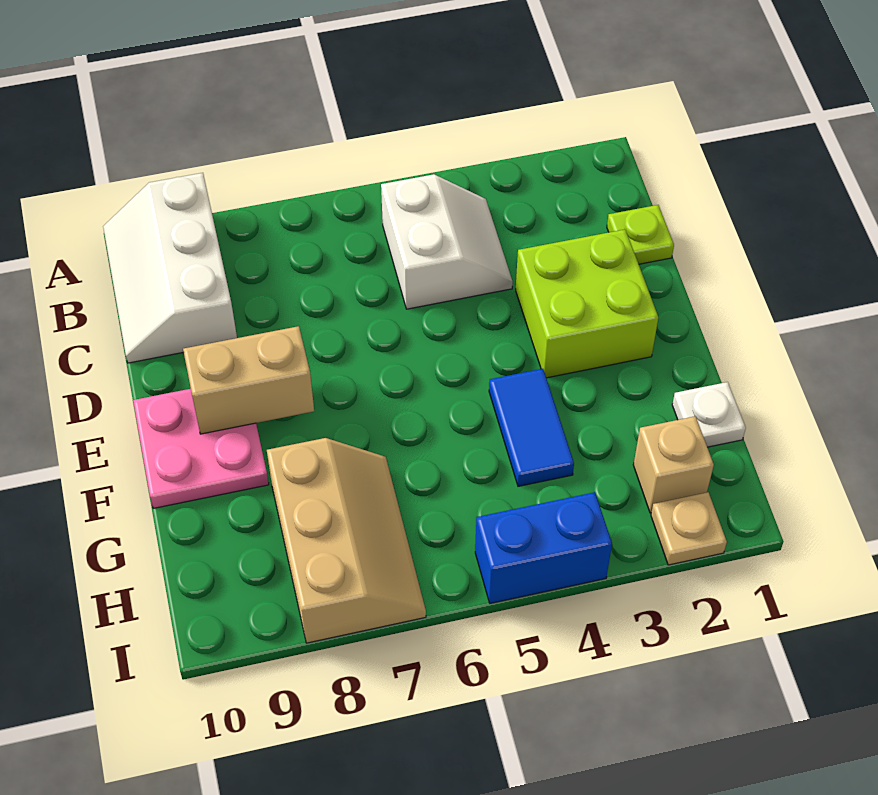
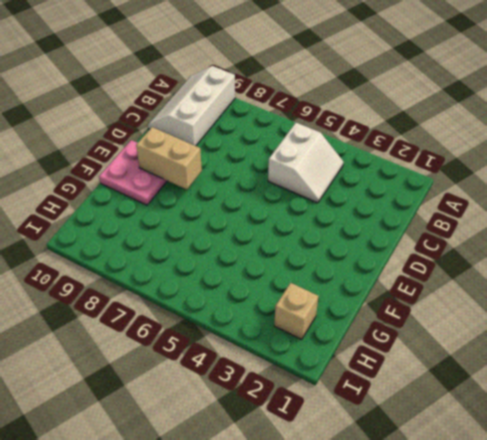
none -> lime 1x1 plate [607,205,674,264]
none -> lime 2x2 brick [516,229,658,378]
none -> blue 1x2 tile [489,369,574,486]

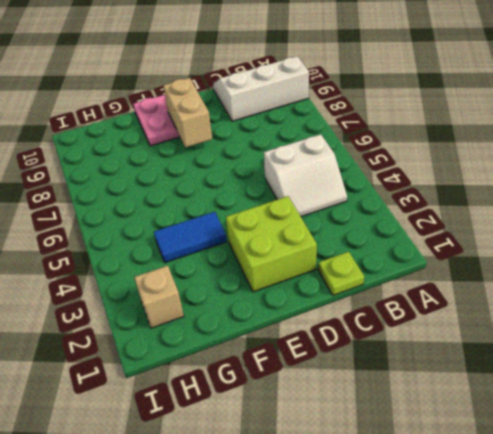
none -> white 1x1 plate [672,382,746,447]
none -> tan 2x3 slope [267,438,426,643]
none -> tan 1x1 plate [651,492,727,565]

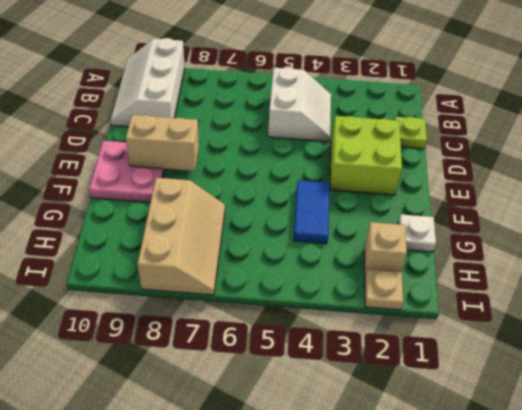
none -> blue 1x2 brick [475,492,612,603]

